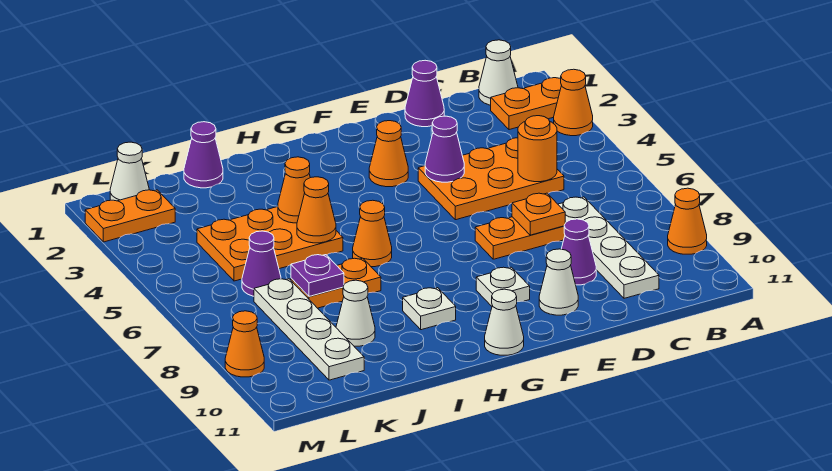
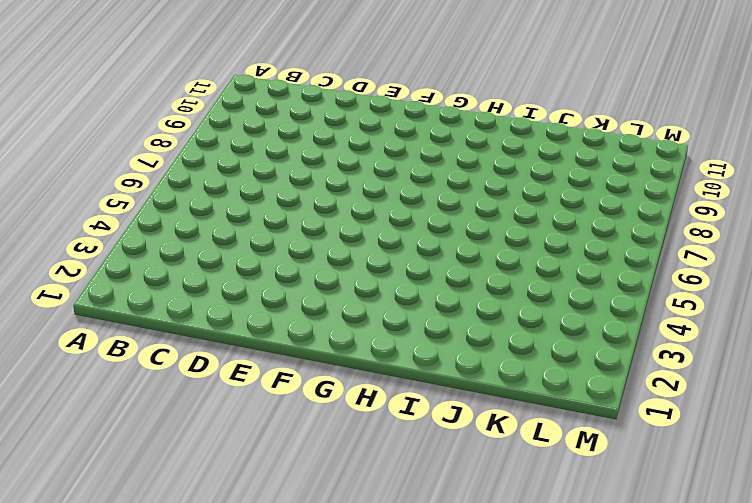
none -> orange 1x2 plate [491,78,562,130]
none -> orange 1x1 cone [554,69,593,136]
none -> orange 1x1 cone [668,188,707,254]
none -> white 1x1 cone [479,40,518,105]

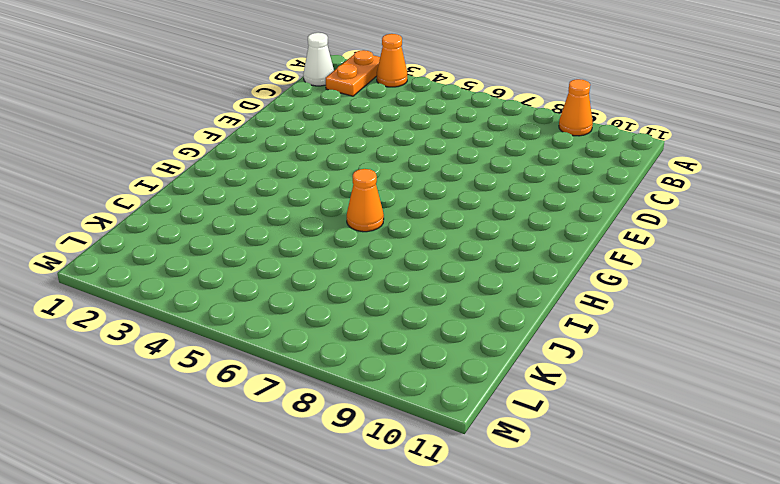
none -> orange 2x3 plate [418,138,564,220]
none -> white 1x4 plate [558,197,659,298]
none -> purple 1x1 cone [405,60,444,127]
none -> orange 1x2 plate [475,217,565,259]

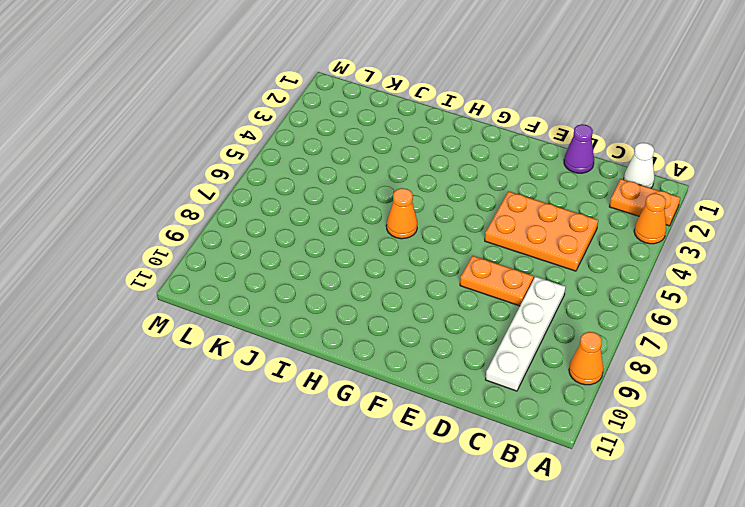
none -> purple 1x1 cone [562,219,596,285]
none -> white 1x1 cone [539,249,578,315]
none -> orange 1x1 cone [369,121,408,187]
none -> white 1x1 plate [476,267,530,306]

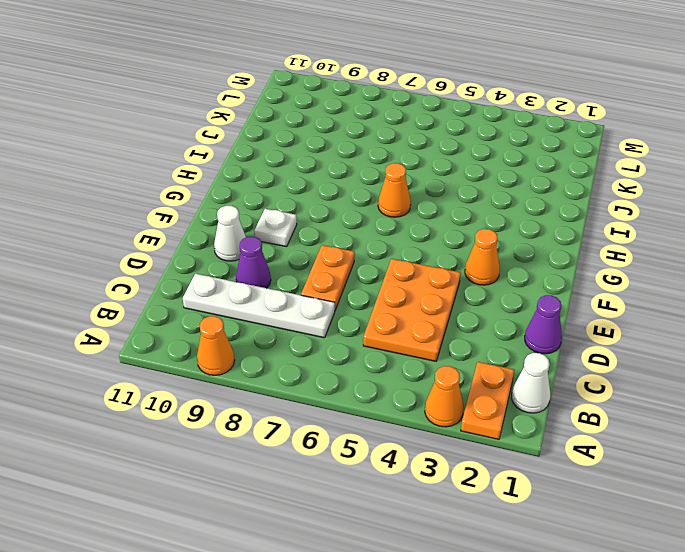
none -> white 1x1 cone [485,289,524,355]
none -> white 1x1 plate [403,288,456,330]
none -> orange 2x3 plate [197,207,343,281]
none -> orange 1x2 plate [291,258,381,308]

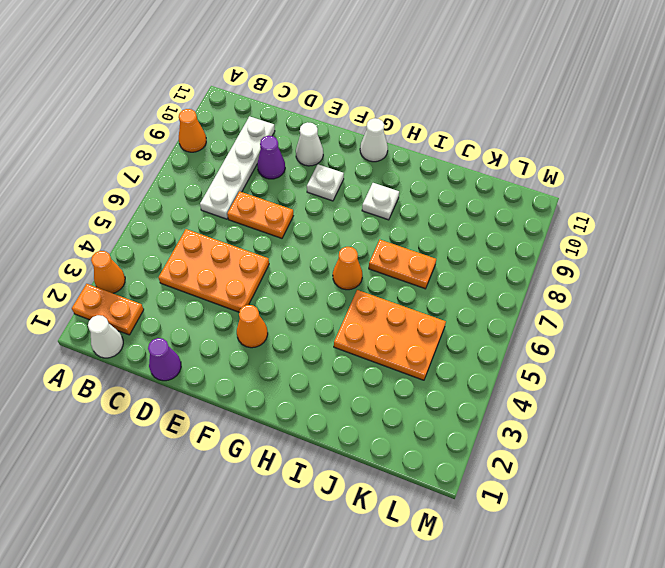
none -> purple 1x1 cone [184,122,223,188]
none -> white 1x1 cone [336,280,375,346]
none -> purple 1x1 cone [242,231,281,296]
none -> white 1x4 plate [254,279,364,380]

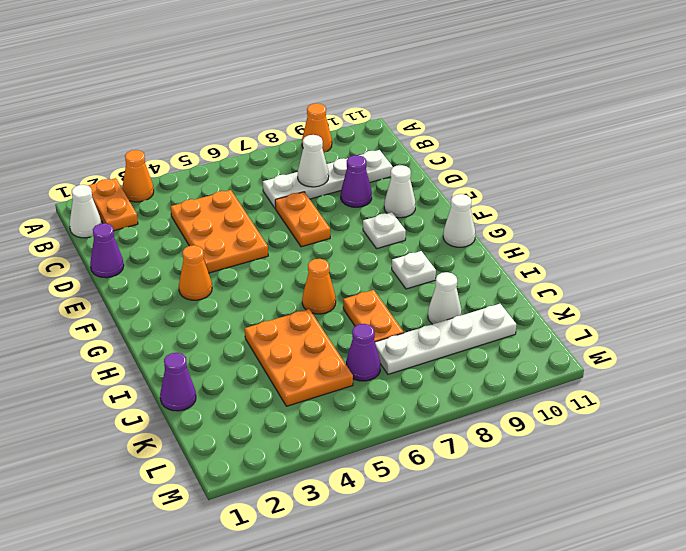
white 1x1 cone [298,135,329,187] -> white 1x1 cone moved to [110,142,149,201]
none -> orange 1x2 plate [85,190,175,242]
none -> orange 1x1 cone [225,311,264,377]
none -> orange 1x1 round brick [518,116,557,182]
none -> orange 1x1 plate [512,193,565,235]

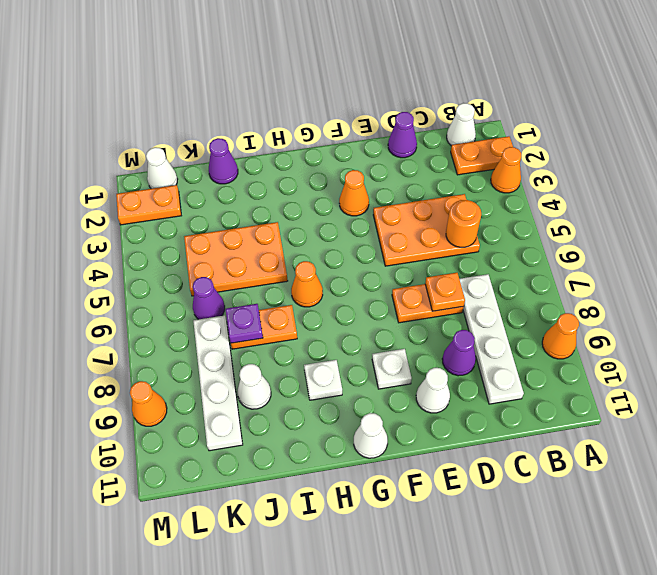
none -> purple 1x1 cone [425,116,464,182]
none -> orange 1x1 cone [278,157,310,223]
none -> orange 1x1 cone [297,177,336,243]

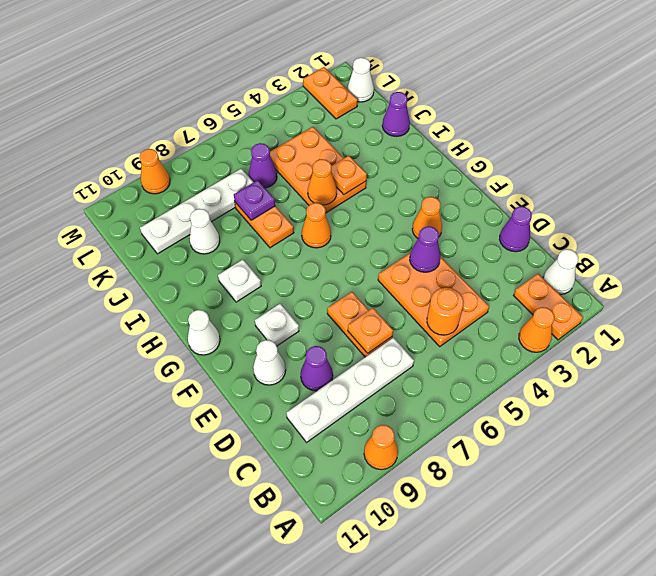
orange 1x1 plate [331,156,367,194] -> orange 1x1 cone [278,157,310,223]

